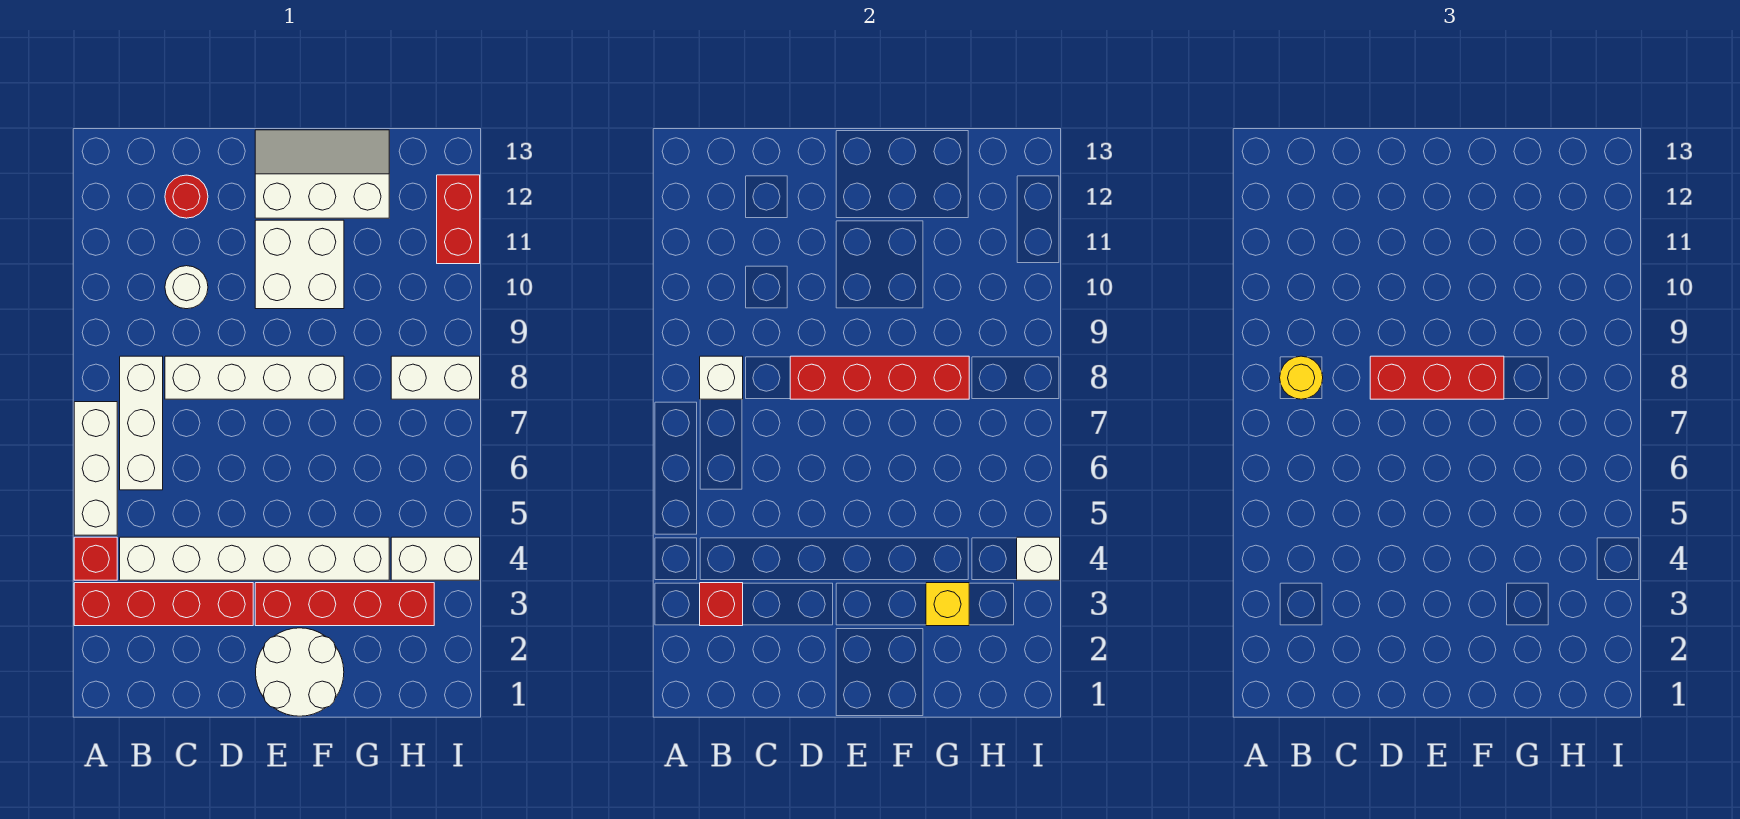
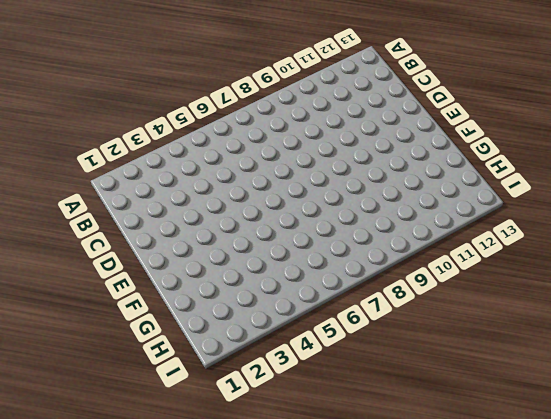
none -> red 1x4 brick [74,583,253,626]
none -> red 1x1 brick [74,537,117,580]
none -> white 1x3 brick [74,402,117,535]

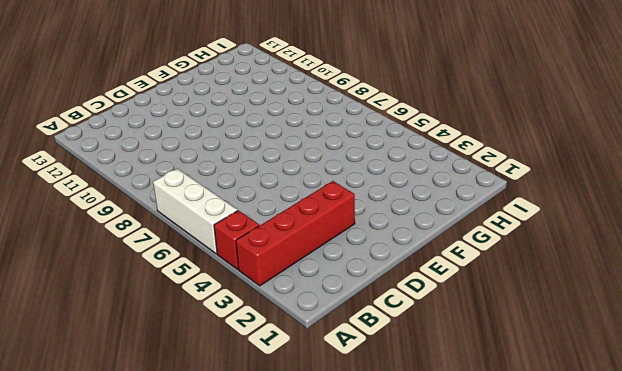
none -> white 1x6 brick [120,537,389,580]
none -> white 1x3 brick [120,356,163,490]
none -> white 1x4 brick [165,356,344,399]

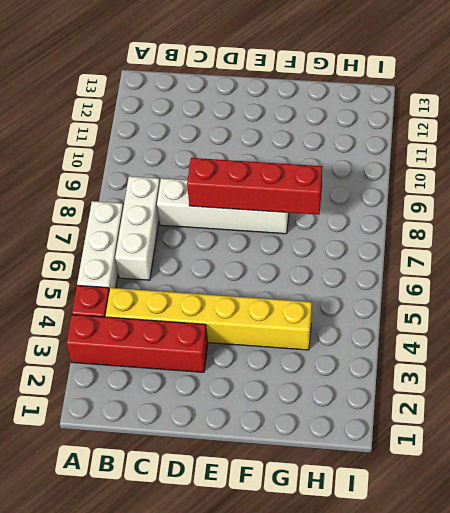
yellow 1x6 brick [106,288,312,350] -> white 1x6 brick [120,537,389,580]
none -> white 1x1 round brick [165,266,208,309]
none -> red 1x1 round brick [165,175,208,218]
none -> white 2x2 round brick [256,628,344,716]

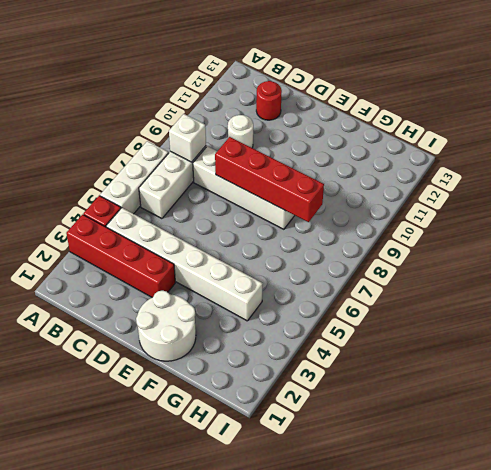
none -> red 1x4 brick [255,583,434,626]
none -> white 2x2 brick [255,220,344,309]
none -> white 2x3 slope [255,130,389,218]

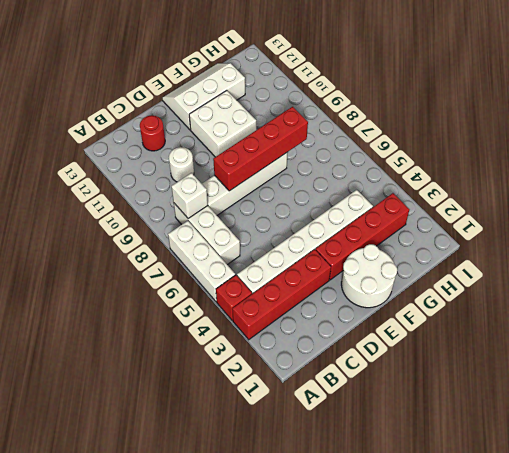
none -> white 1x2 brick [391,537,480,580]
none -> white 1x2 brick [391,356,480,399]
none -> red 1x2 brick [437,175,480,264]

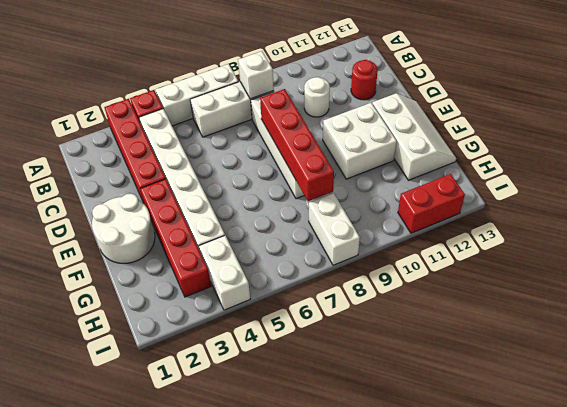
none -> red 1x1 brick [700,583,743,626]
none -> yellow 1x1 brick [926,583,969,626]
none -> white 1x1 brick [1017,537,1060,580]

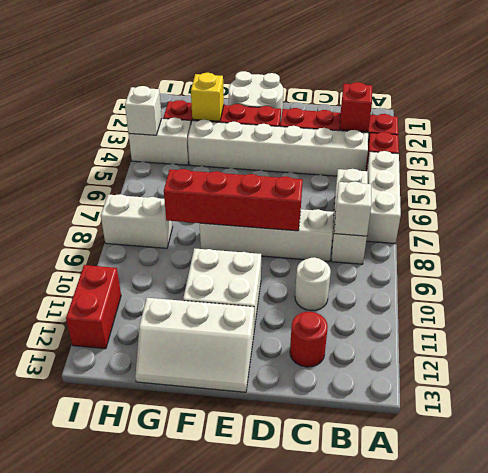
none -> yellow 1x1 round brick [1280,356,1323,399]
none -> red 1x3 brick [1370,356,1504,399]

